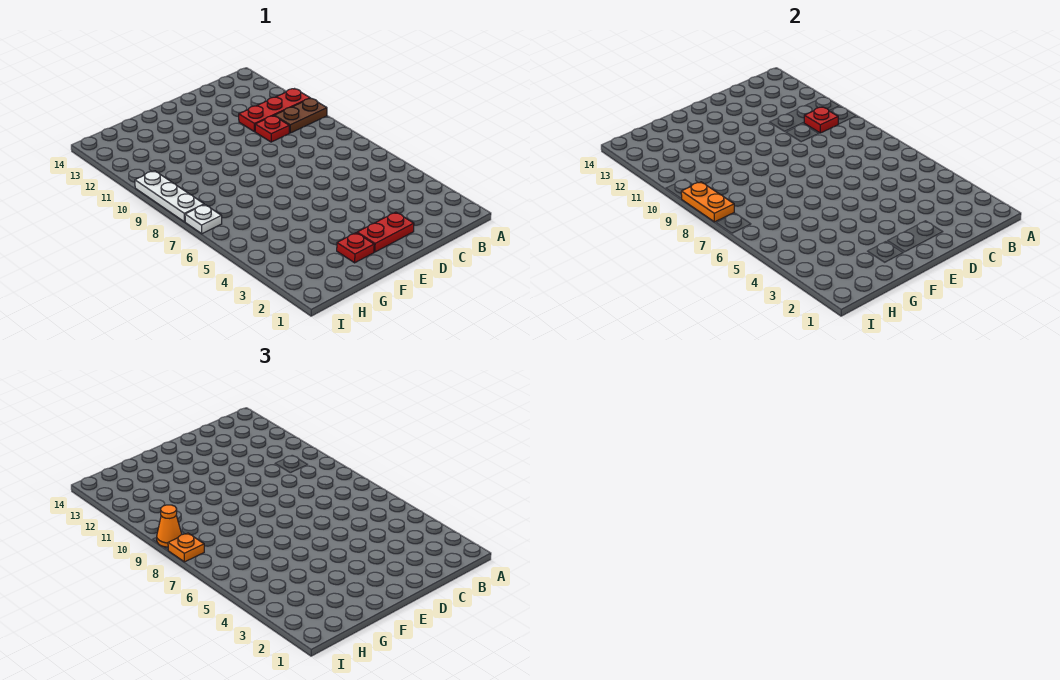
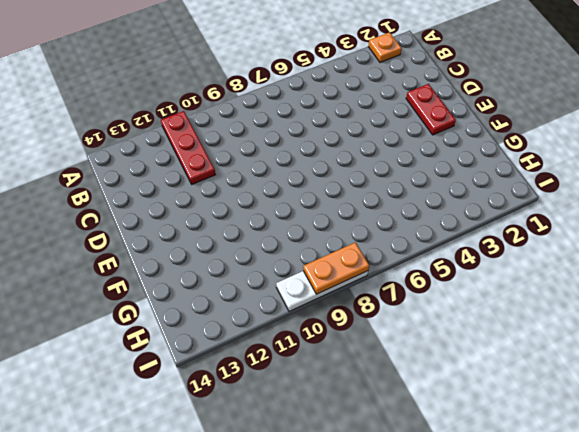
orange 1x1 plate [368,32,402,62] -> orange 1x1 plate moved to [168,533,204,562]
none -> brown 1x2 plate [274,98,327,133]
none -> red 1x1 plate [255,116,289,142]

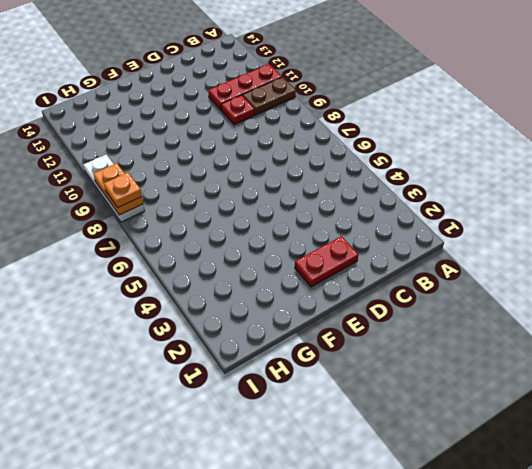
none -> red 1x1 plate [337,233,374,263]
none -> white 1x1 plate [185,205,222,234]

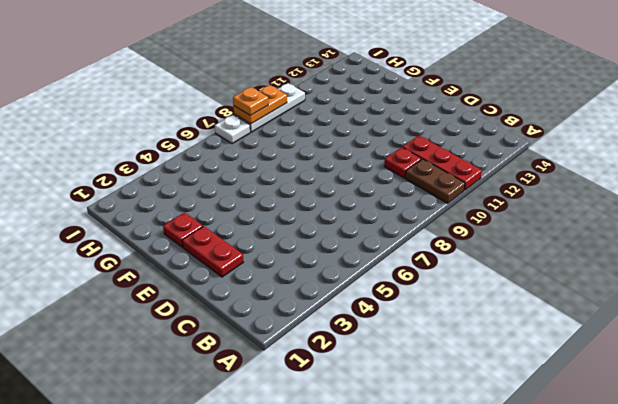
none -> red 1x1 plate [804,107,838,133]
none -> orange 1x1 cone [157,505,182,547]

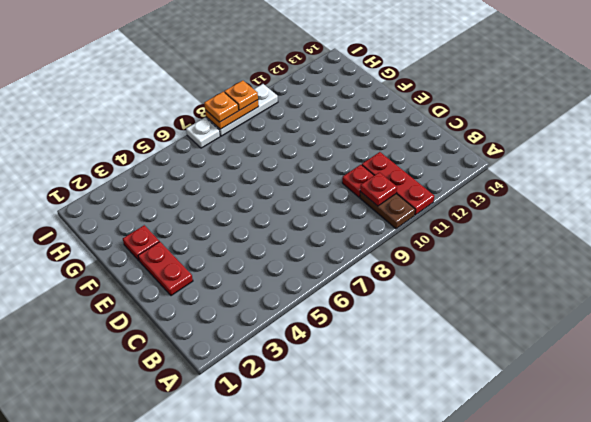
orange 1x1 plate [224,81,258,111] -> orange 1x1 cone [157,505,182,547]

